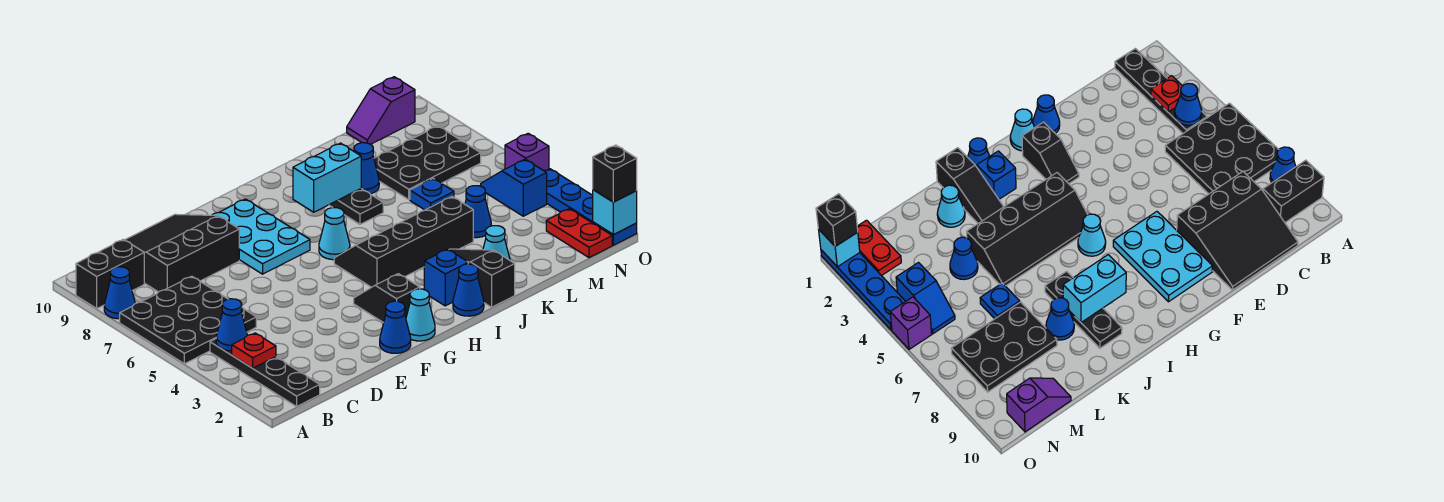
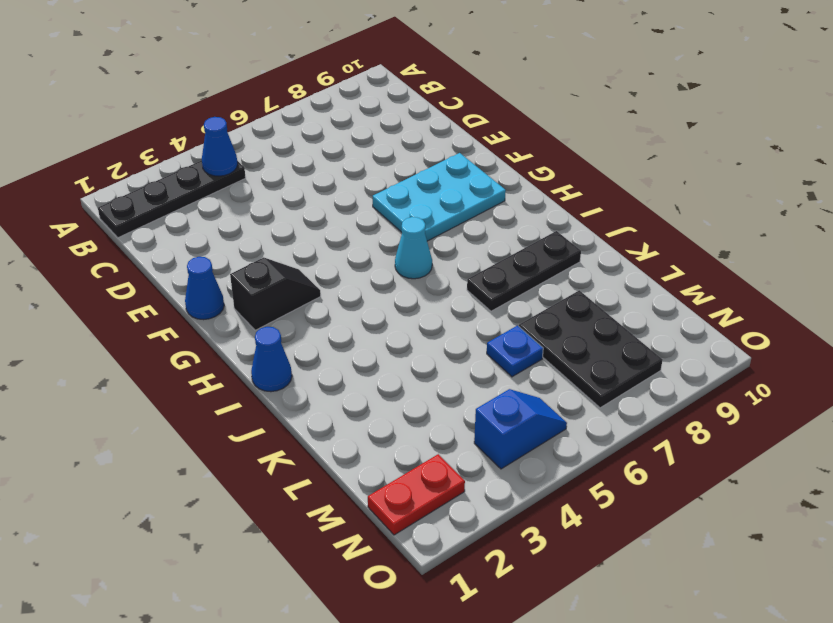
none -> black 3x3 plate [120,276,256,364]
none -> blue 1x1 cone [104,267,135,319]
none -> black 1x2 brick [76,239,144,308]
none -> black 3x3 slope [125,214,239,292]

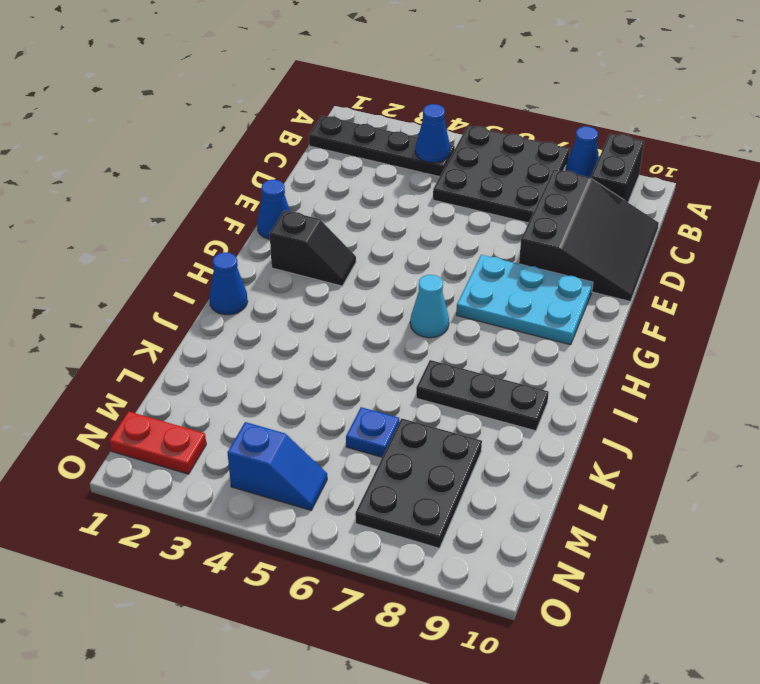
none -> cyan 1x1 cone [406,289,435,341]
none -> black 2x4 slope [334,197,473,287]
none -> blue 1x1 brick [424,249,468,306]
none -> black 1x3 slope [449,249,515,307]

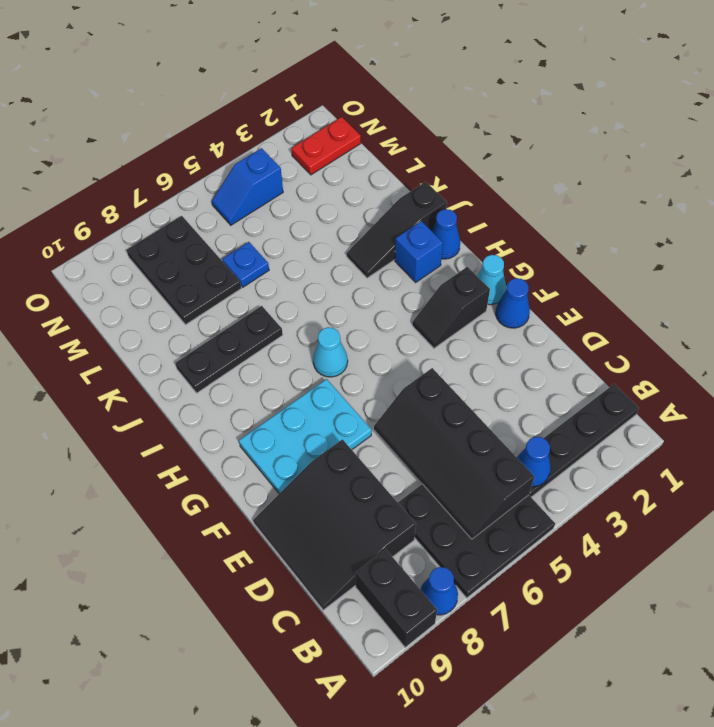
black 2x4 slope [374,368,535,539] -> black 2x4 slope moved to [334,197,473,287]
none -> cyan 1x1 cone [483,226,510,260]
none -> blue 1x1 cone [354,143,379,194]
none -> blue 1x1 cone [465,186,491,238]
none -> purple 1x2 slope [347,77,415,144]

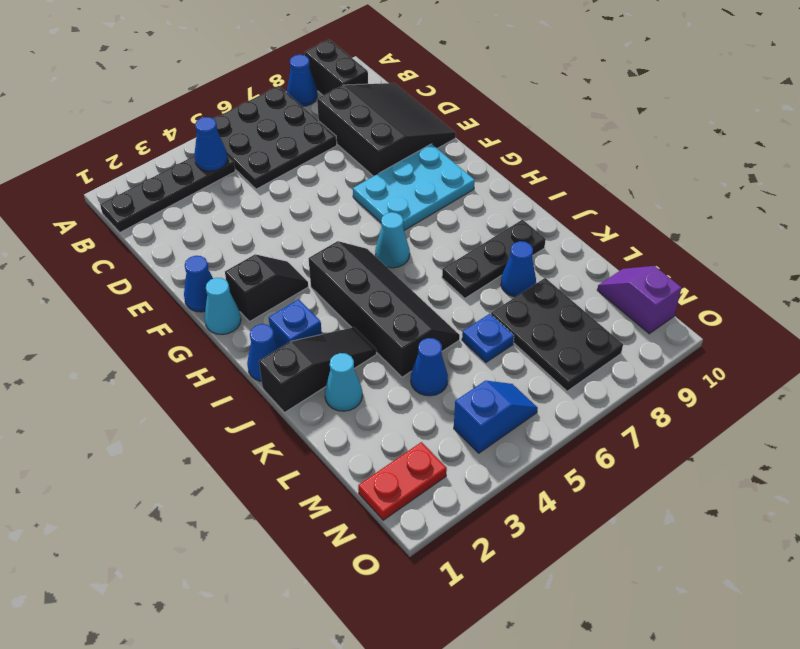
none -> blue 1x4 plate [545,169,637,245]
none -> purple 1x1 brick [505,133,549,171]
none -> red 1x1 plate [232,333,276,368]
none -> cyan 1x2 brick [293,143,361,212]

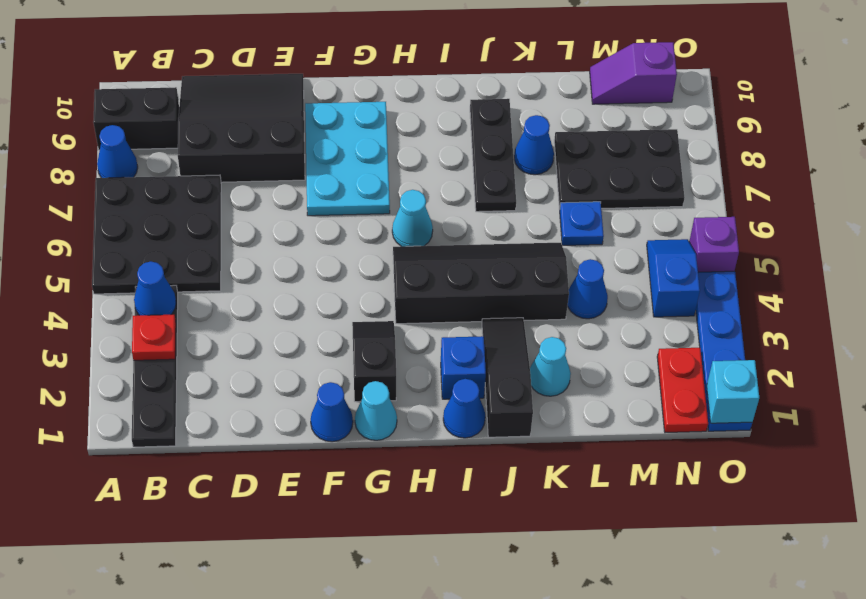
none -> cyan 1x2 brick [293,143,361,212]
none -> black 1x1 brick [593,145,637,202]

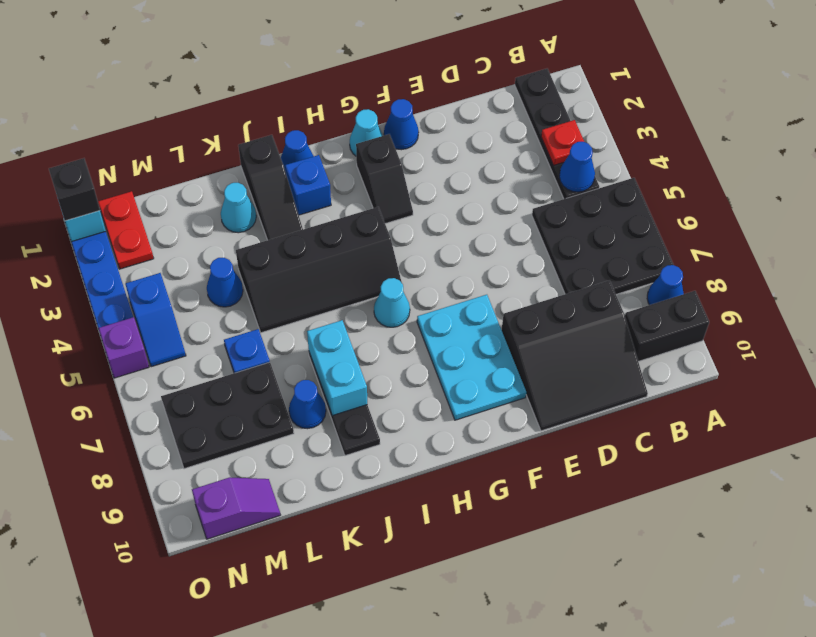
cyan 1x2 brick [307,320,367,416] -> cyan 1x2 brick turned to [293,143,361,212]

